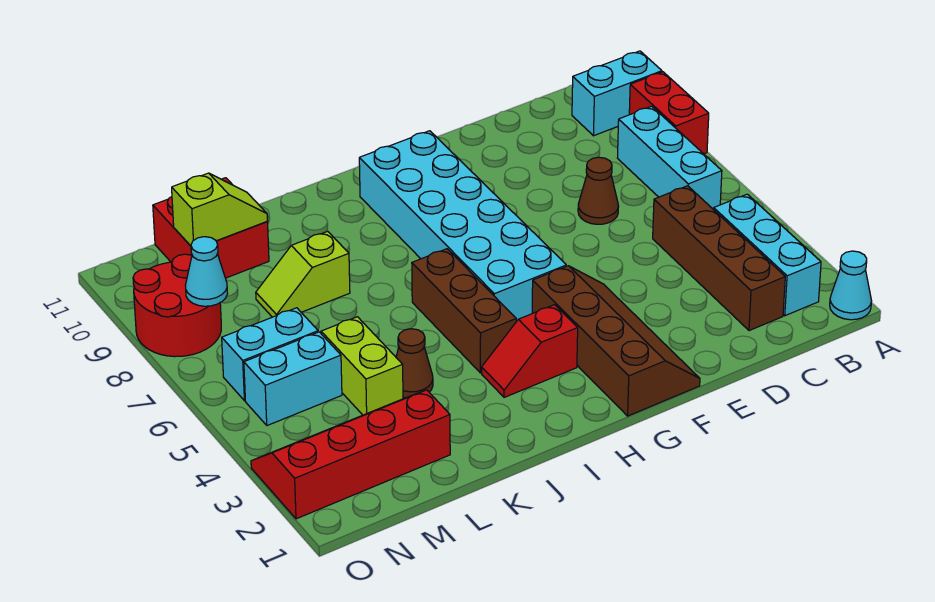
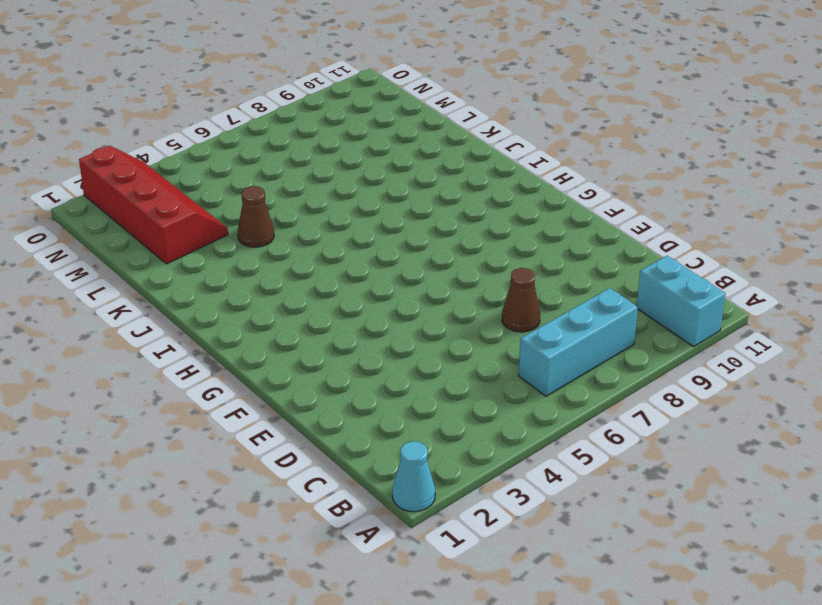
none -> red 1x2 brick [629,72,709,154]
none -> cyan 1x3 brick [714,194,821,316]
none -> brown 1x4 brick [653,186,785,331]

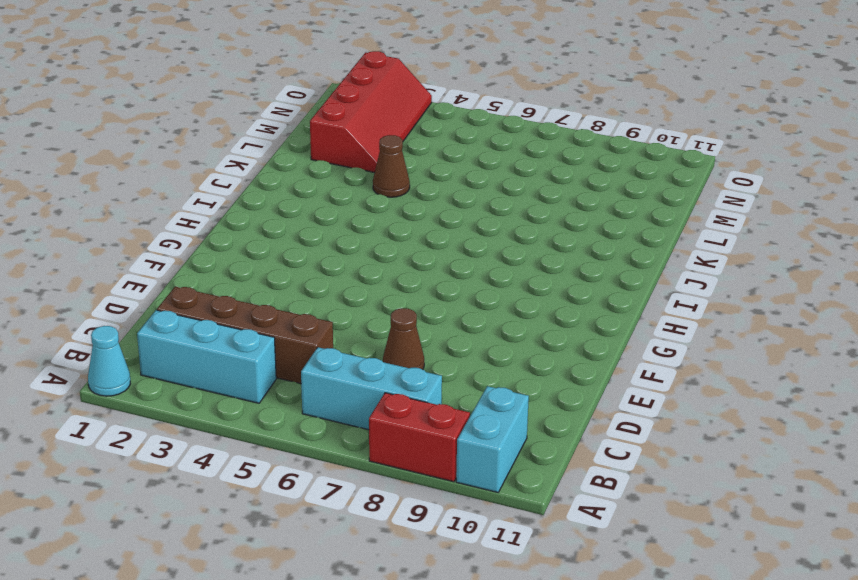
none -> brown 2x4 slope [532,266,700,416]
none -> cyan 2x6 brick [359,131,566,322]
none -> red 1x2 slope [482,305,578,397]

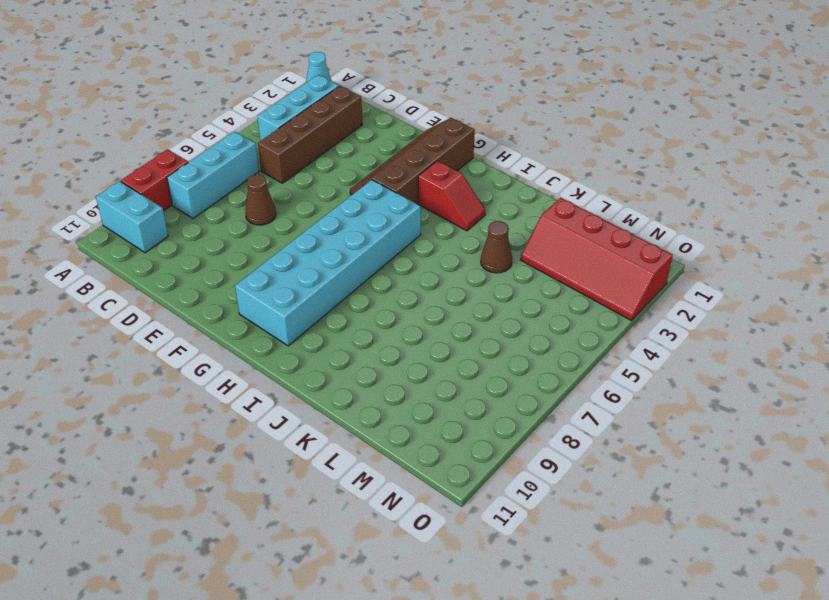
none -> brown 1x3 brick [412,249,516,373]
none -> lime 1x2 slope [256,231,350,317]
none -> lime 1x2 brick [321,317,403,415]

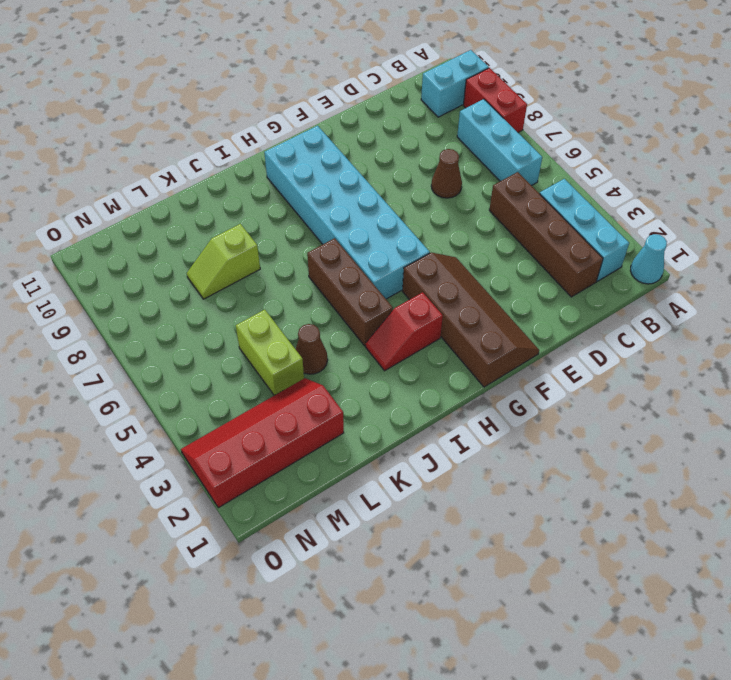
none -> red 2x2 brick [153,178,269,278]
none -> cyan 1x2 brick [244,332,342,425]
none -> cyan 1x2 brick [222,308,318,401]

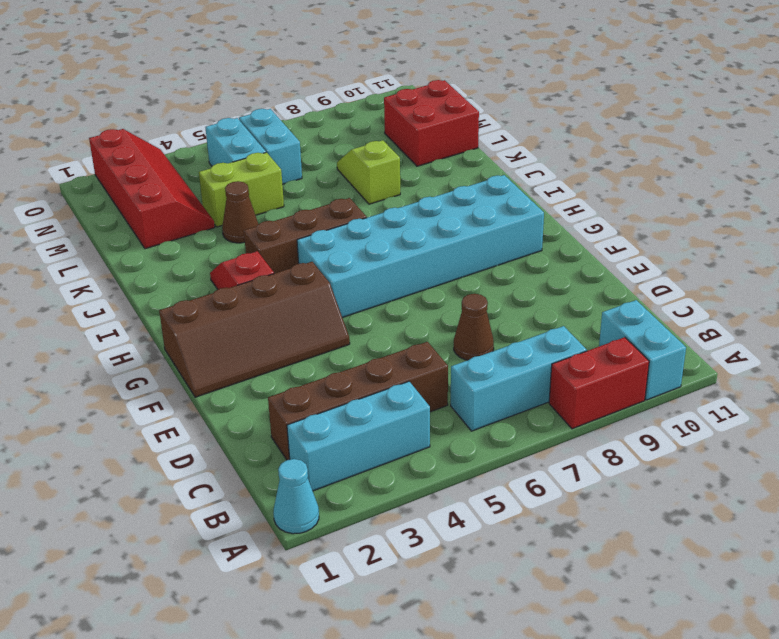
none -> red 2x2 round brick [133,254,221,357]
none -> lime 1x2 slope [172,173,268,246]
none -> cyan 1x1 cone [185,237,228,306]

